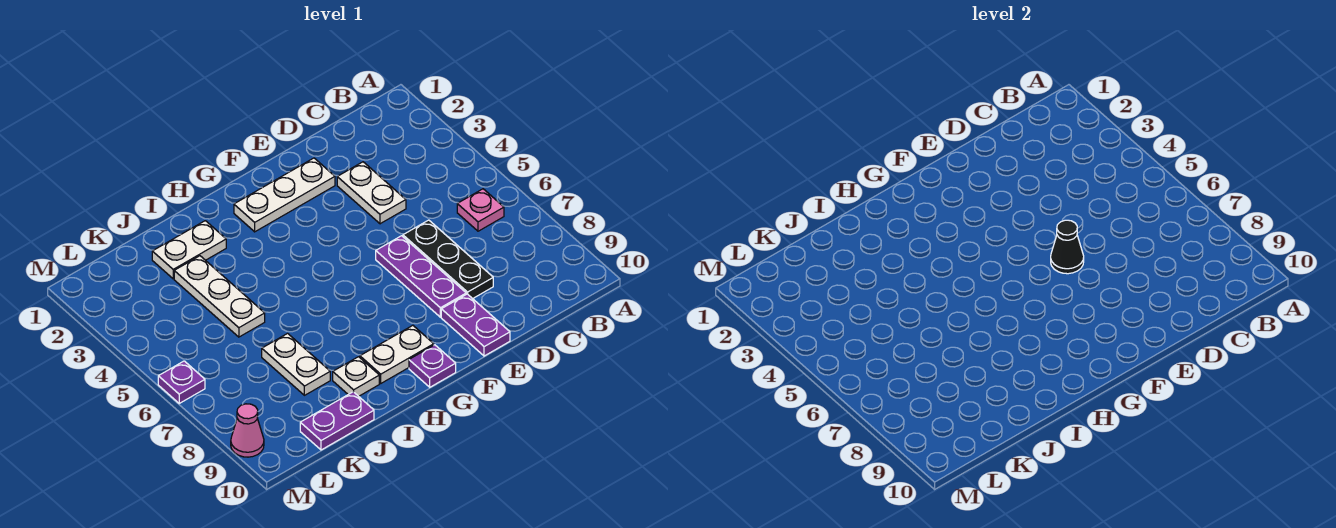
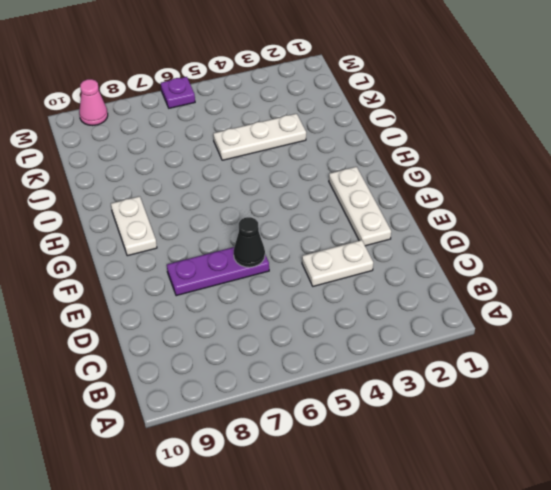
none -> pink 1x1 plate [457,189,504,231]
none -> black 1x3 plate [403,220,493,299]
none -> purple 1x2 plate [441,294,510,356]

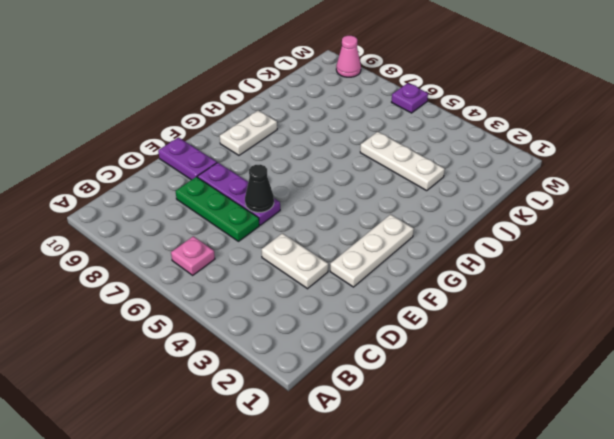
green 1x3 plate [176,177,259,241] -> black 1x3 plate [403,220,493,299]
none -> purple 1x1 plate [409,345,456,387]
none -> white 1x2 plate [152,221,226,279]
none -> white 1x1 plate [333,357,379,396]

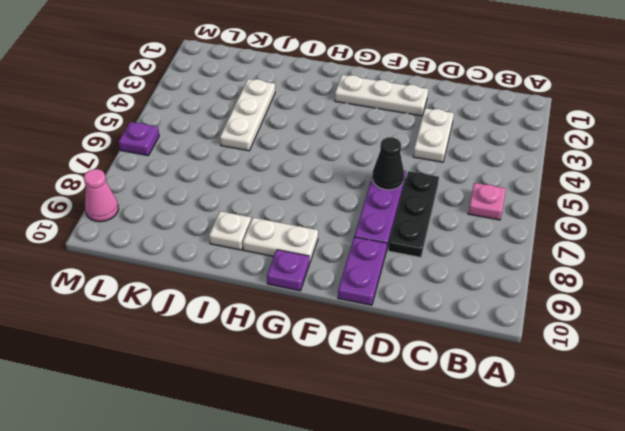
none -> white 1x2 plate [152,221,226,279]
none -> white 1x2 plate [262,333,330,395]
none -> purple 1x2 plate [300,392,374,450]

